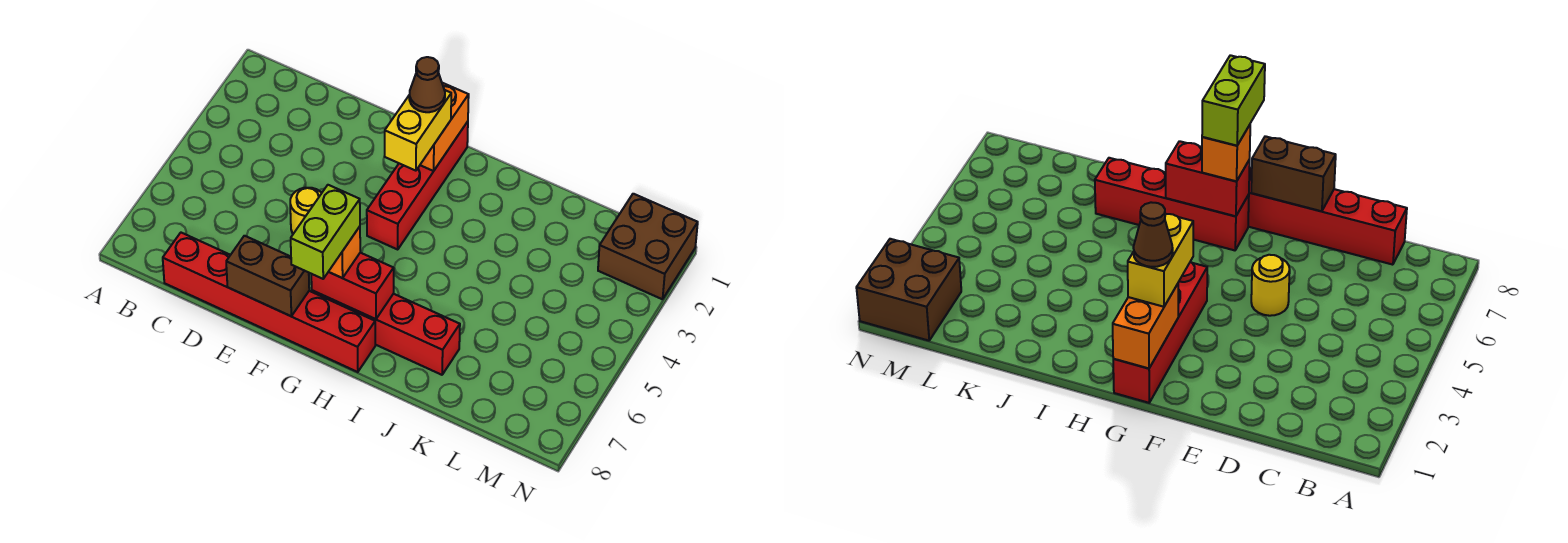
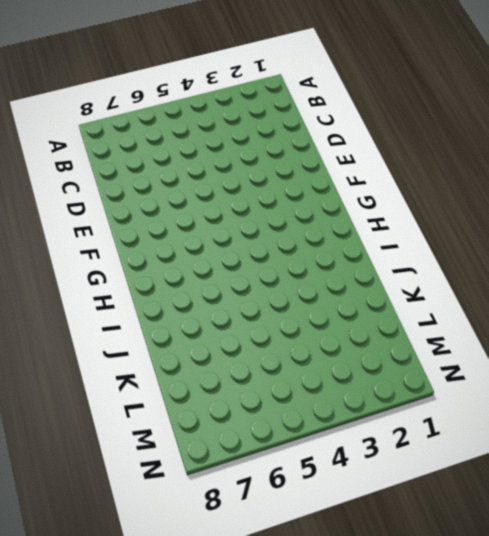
none -> red 1x6 brick [163,233,375,372]
none -> yellow 1x1 round brick [290,188,322,234]
none -> red 1x4 brick [367,122,468,249]

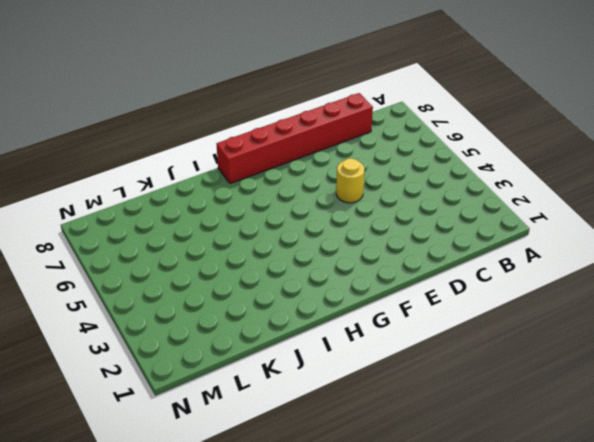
none -> red 1x4 brick [367,122,468,249]
none -> red 1x4 brick [312,290,460,375]
none -> brown 2x2 brick [598,194,698,299]

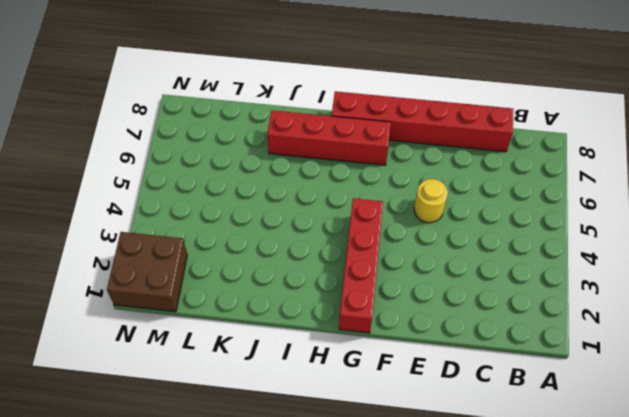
none -> brown 1x2 brick [226,236,309,316]
none -> orange 1x2 brick [420,83,469,171]
none -> red 1x2 brick [311,253,394,319]

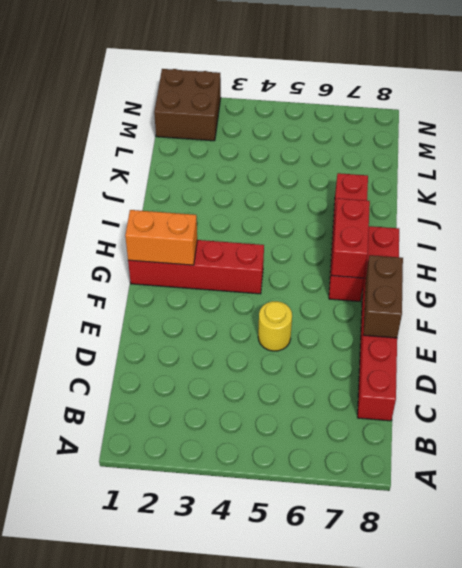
none -> yellow 1x2 brick [385,90,451,171]
none -> orange 1x1 brick [329,227,360,278]
none -> brown 1x1 cone [409,57,445,112]

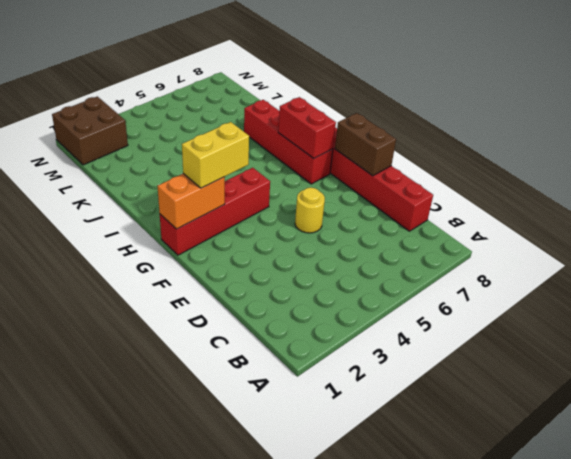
none -> orange 1x1 brick [329,227,360,278]
none -> brown 1x1 cone [409,57,445,112]
none -> lime 1x2 brick [291,185,360,279]

